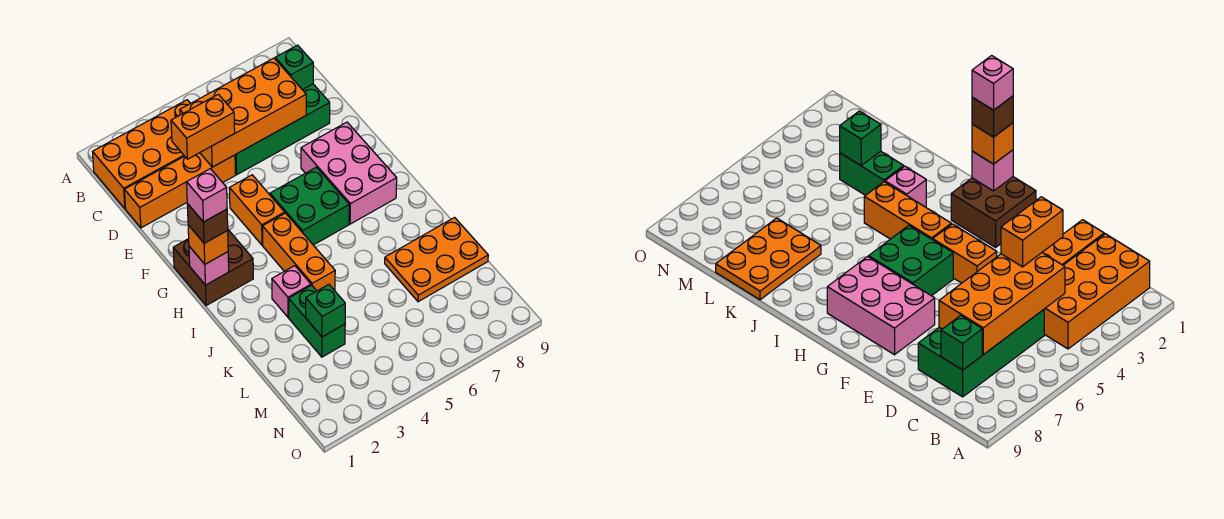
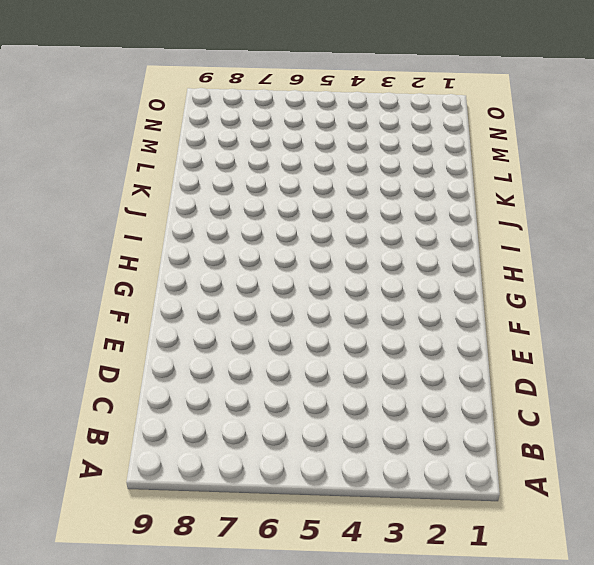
none -> orange 2x4 brick [93,100,190,209]
none -> green 2x4 brick [235,84,330,174]
none -> orange 1x4 brick [125,153,235,228]

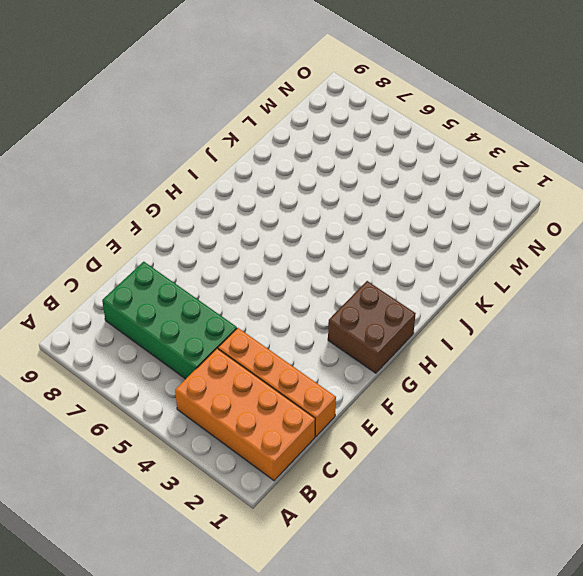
none -> orange 1x2 brick [229,175,285,245]
none -> pink 2x3 brick [301,122,397,224]
none -> green 2x2 brick [270,167,349,245]

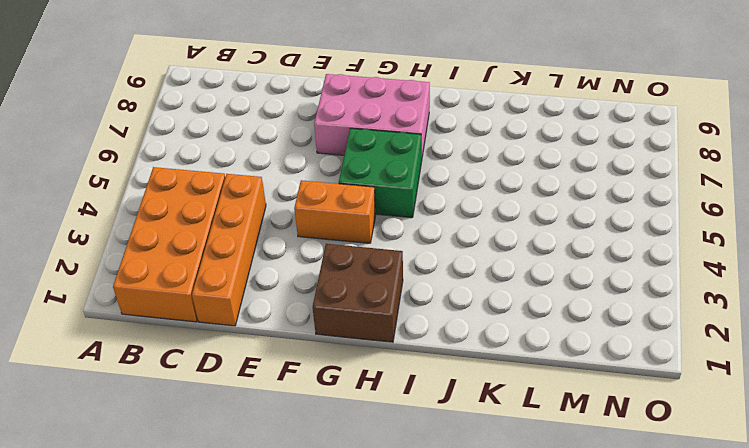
none -> green 2x4 brick [235,84,330,174]
none -> orange 1x3 brick [263,213,335,291]
none -> pink 1x1 brick [272,266,311,317]

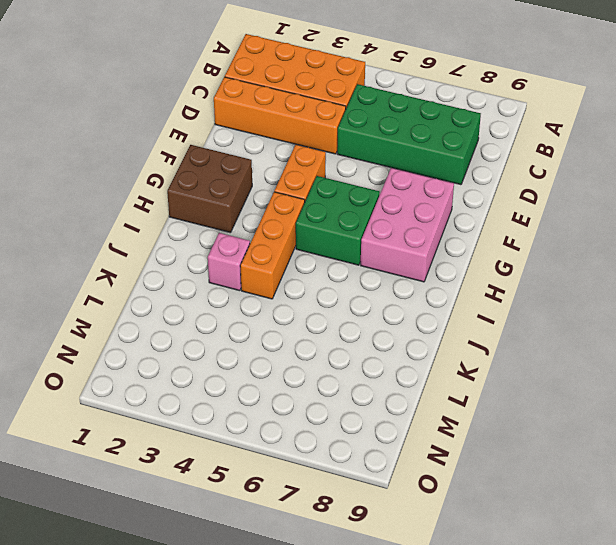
none -> green 1x2 brick [289,285,345,357]
none -> orange 2x3 plate [385,218,488,302]
none -> orange 2x4 brick [180,58,306,167]

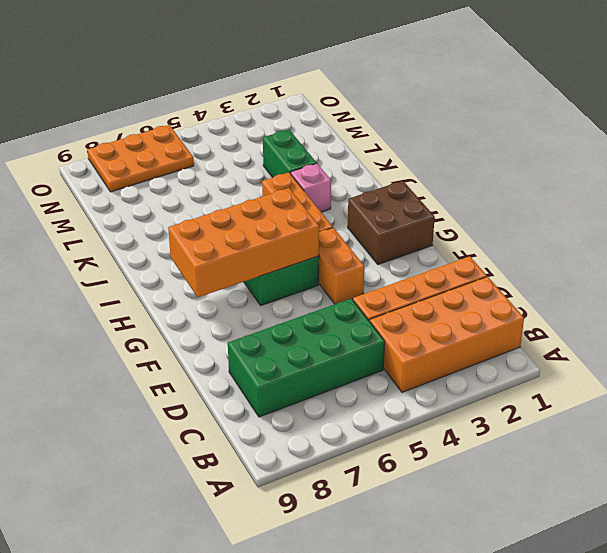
orange 2x4 brick [168,188,319,297] -> orange 2x4 brick moved to [180,58,306,167]
orange 2x3 plate [87,125,194,192] -> orange 2x3 plate moved to [385,218,488,302]
none -> pink 2x3 brick [301,122,397,224]
none -> green 1x1 brick [275,45,313,90]
none -> pink 1x1 brick [189,246,229,285]

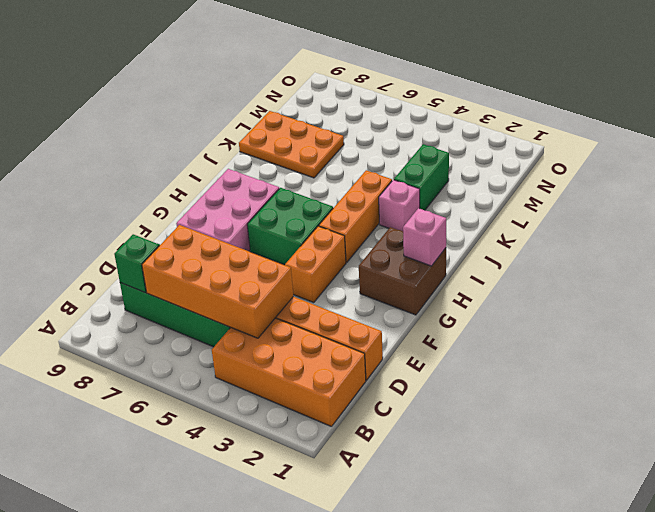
none -> green 1x1 brick [306,285,345,337]
none -> orange 1x2 brick [171,94,235,159]
none -> orange 1x1 brick [188,225,228,264]

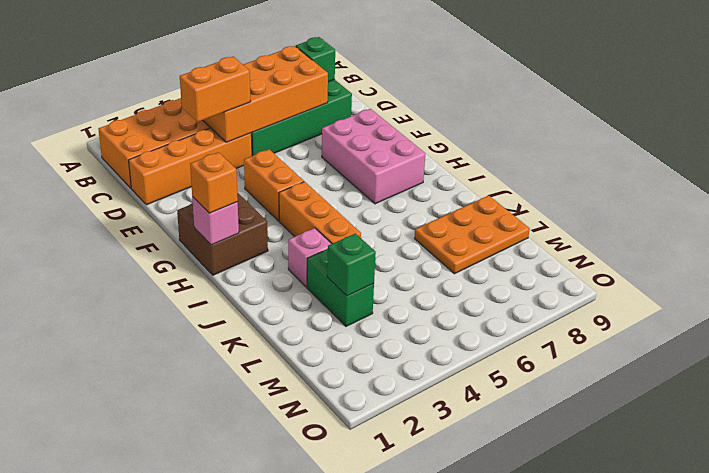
none -> green 2x2 brick [270,167,349,245]
none -> brown 1x1 brick [187,204,228,243]
none -> pink 1x1 brick [187,169,227,222]

